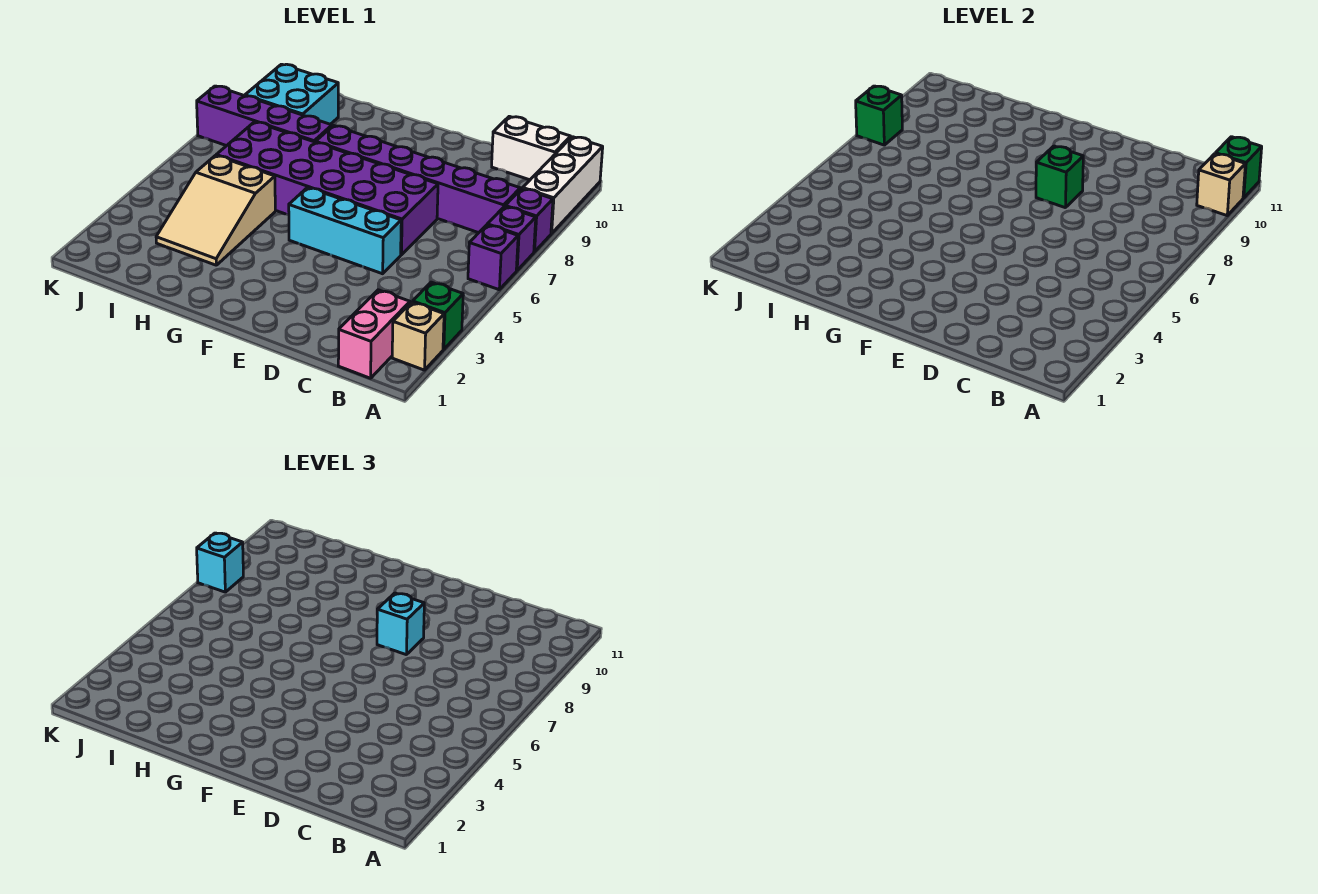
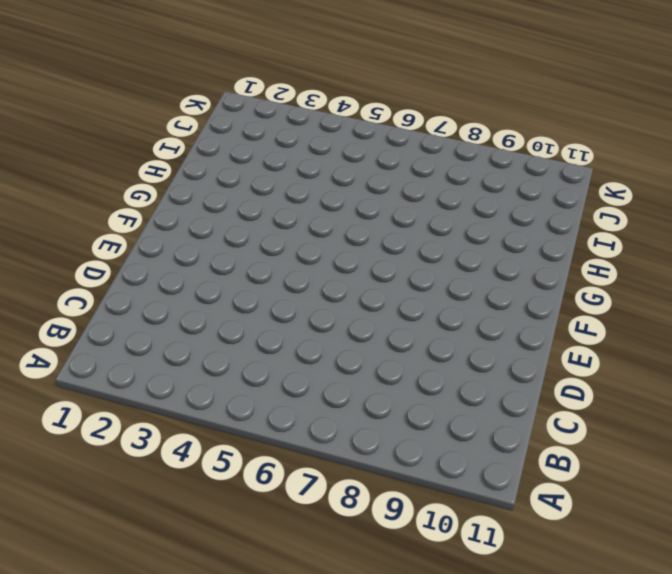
none -> tan 1x1 brick [392,302,444,370]
none -> green 1x1 brick [413,282,463,349]
none -> purple 1x1 brick [468,225,518,290]

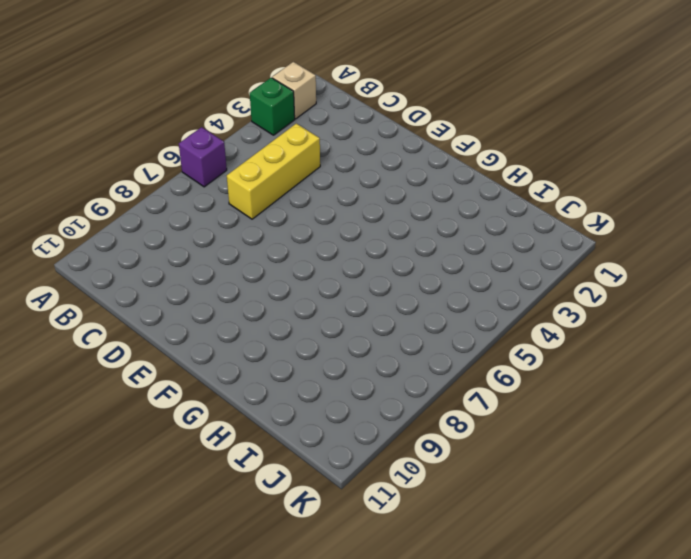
yellow 1x3 brick [227,124,320,219] -> none
none -> purple 1x1 brick [487,207,536,271]
none -> purple 1x1 brick [505,188,553,252]
none -> white 1x3 brick [523,137,603,234]

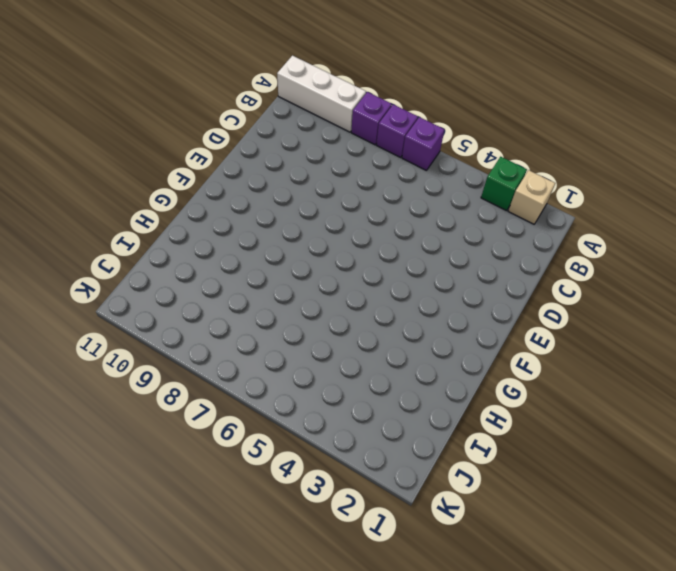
none -> pink 1x2 brick [338,290,410,378]
none -> purple 1x6 brick [316,126,520,233]
none -> white 1x2 brick [492,116,571,180]

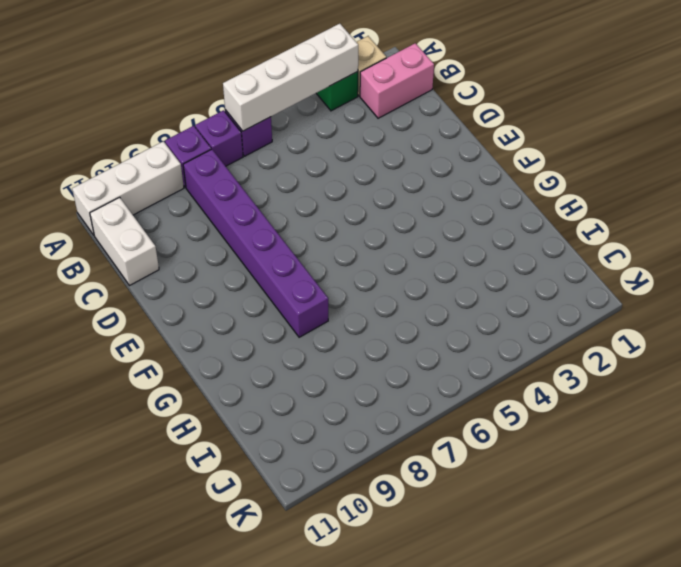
white 1x4 brick [223,24,358,131] -> none
none -> cyan 1x3 brick [289,188,401,274]
none -> purple 2x6 brick [216,122,438,255]
none -> tan 2x3 slope [156,156,275,265]

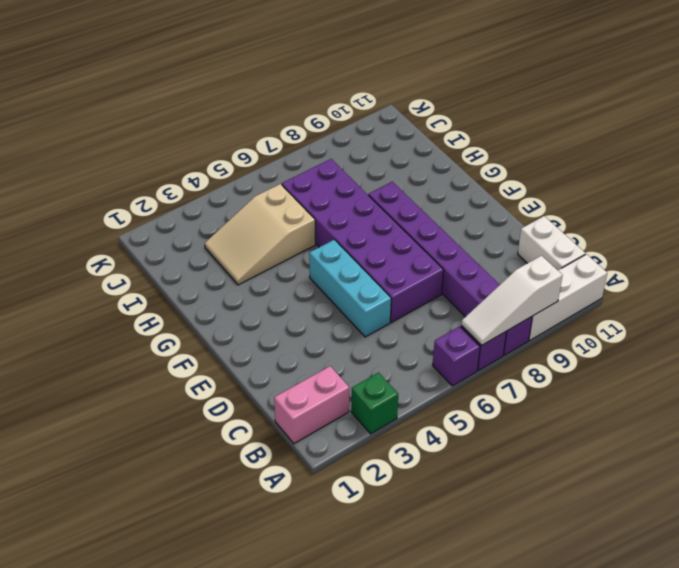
white 1x3 slope [461,256,563,345] -> none
none -> tan 1x1 brick [392,302,444,370]
none -> purple 1x4 brick [197,86,332,146]
none -> cyan 2x2 brick [245,64,338,124]

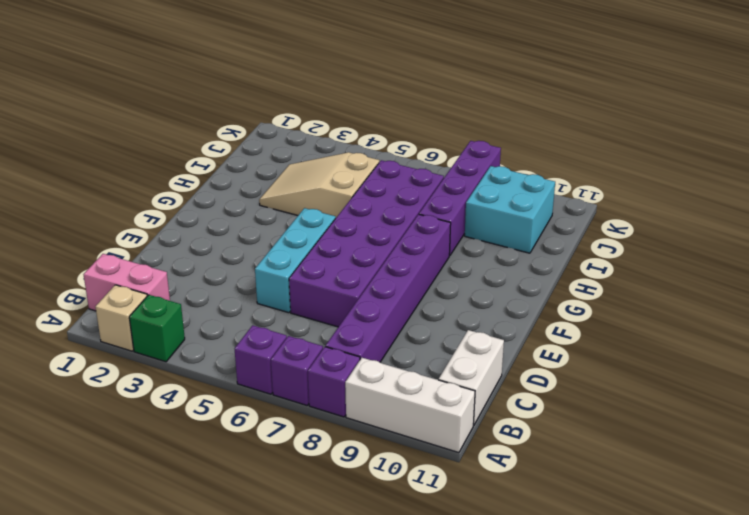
none -> tan 1x1 brick [1197,154,1245,215]
none -> green 1x1 brick [1215,137,1262,198]
none -> green 1x1 brick [1036,146,1083,207]

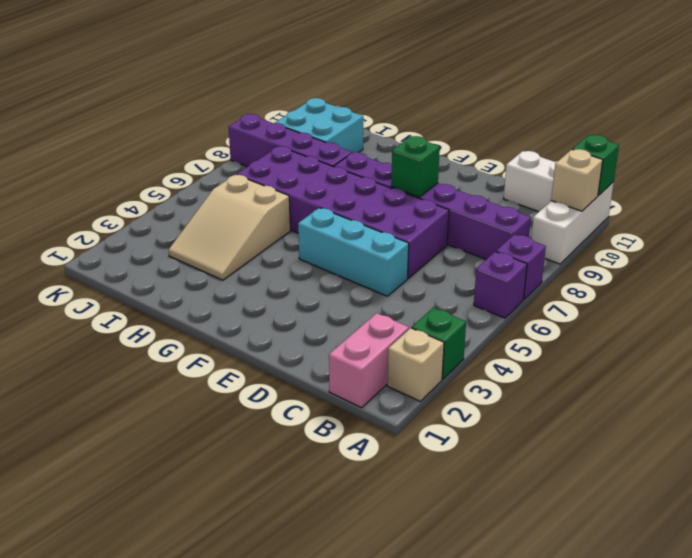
none -> purple 1x1 brick [505,188,553,252]
none -> green 1x1 brick [856,86,902,145]
none -> cyan 1x1 brick [377,593,424,654]

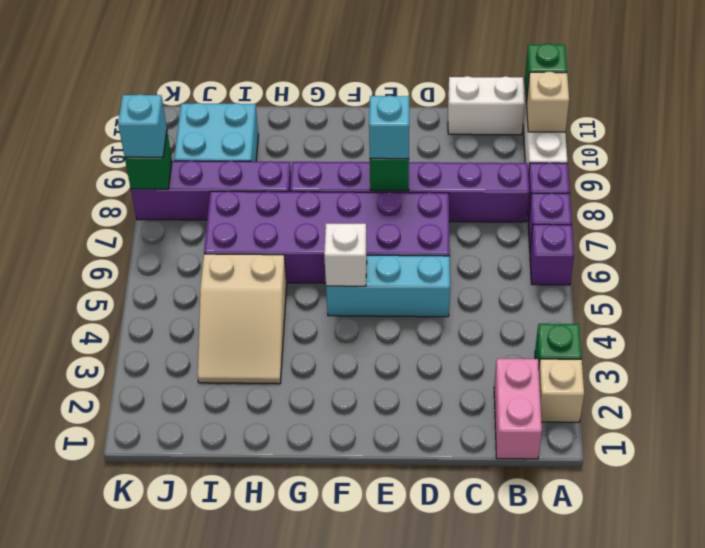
white 1x1 brick [324,223,367,286] -> none

